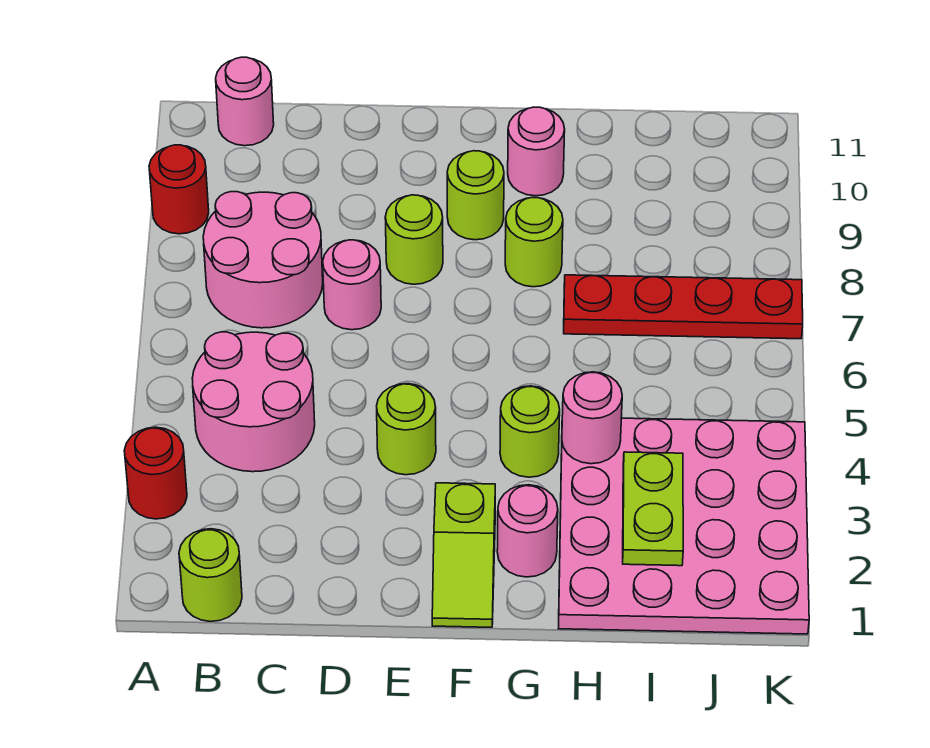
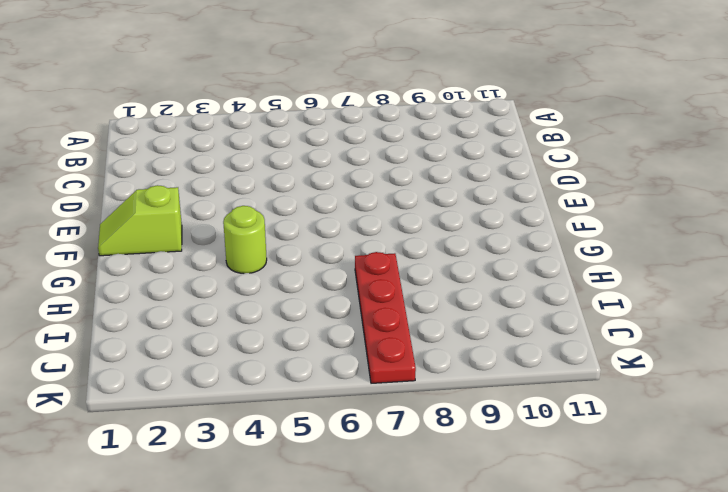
none -> red 1x1 round brick [124,427,187,519]
none -> red 1x1 round brick [149,145,209,234]
none -> lime 1x1 round brick [179,529,242,621]

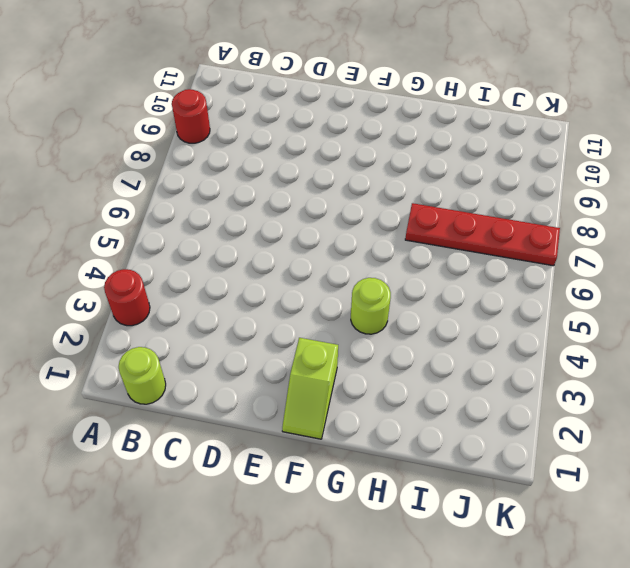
none -> pink 2x2 round brick [192,332,315,472]
none -> pink 2x2 round brick [203,192,323,328]
none -> pink 1x1 round brick [216,57,274,146]

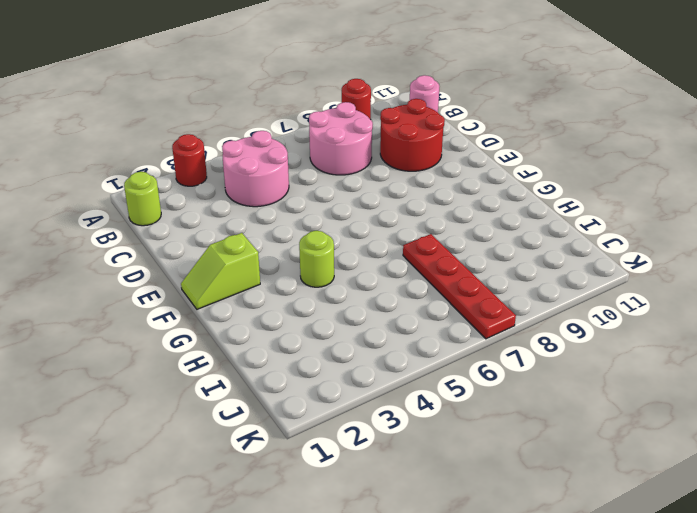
red 2x2 round brick [380,99,445,171] -> none
none -> pink 1x1 round brick [323,240,381,330]
none -> lime 1x1 round brick [377,384,436,475]
none -> lime 1x1 round brick [385,195,443,284]

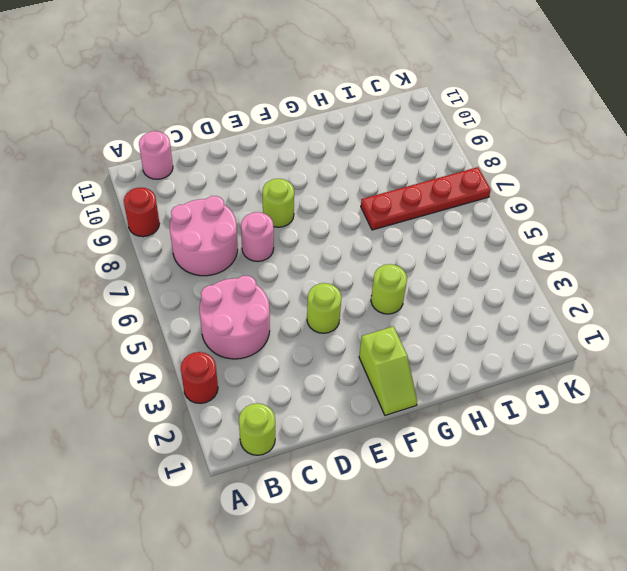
none -> lime 1x1 round brick [447,151,504,240]
none -> pink 1x1 round brick [497,485,558,577]
none -> lime 1x1 round brick [505,197,563,287]

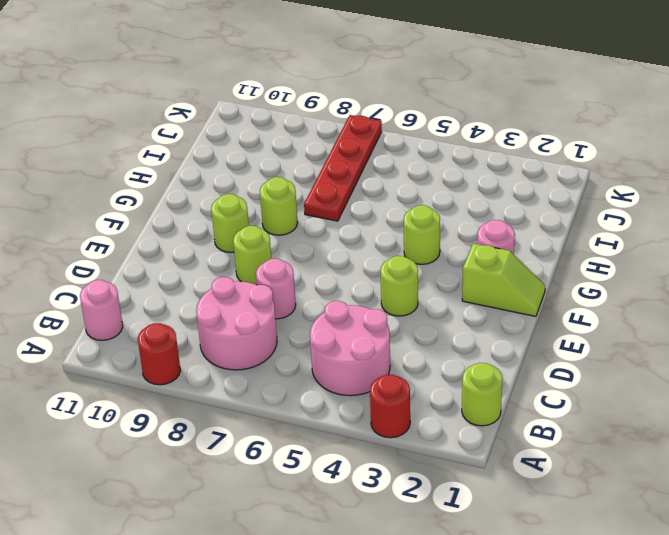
none -> pink 1x1 round brick [508,107,565,196]
none -> pink 4x4 plate [558,418,809,634]
none -> pink 1x1 round brick [562,372,622,464]

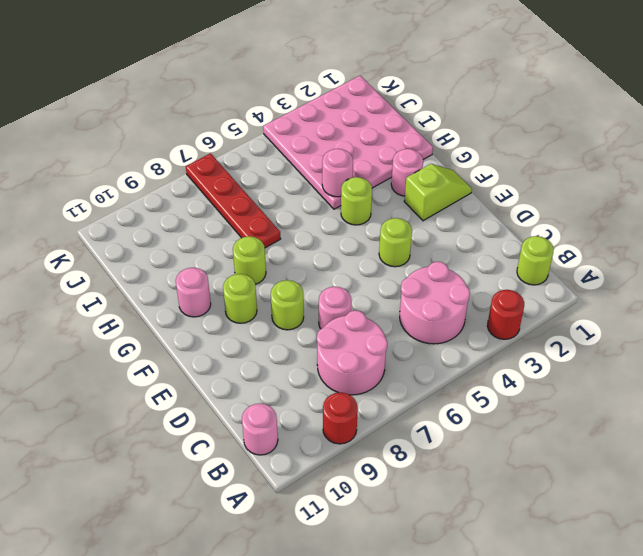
none -> lime 1x2 plate [623,452,683,566]

